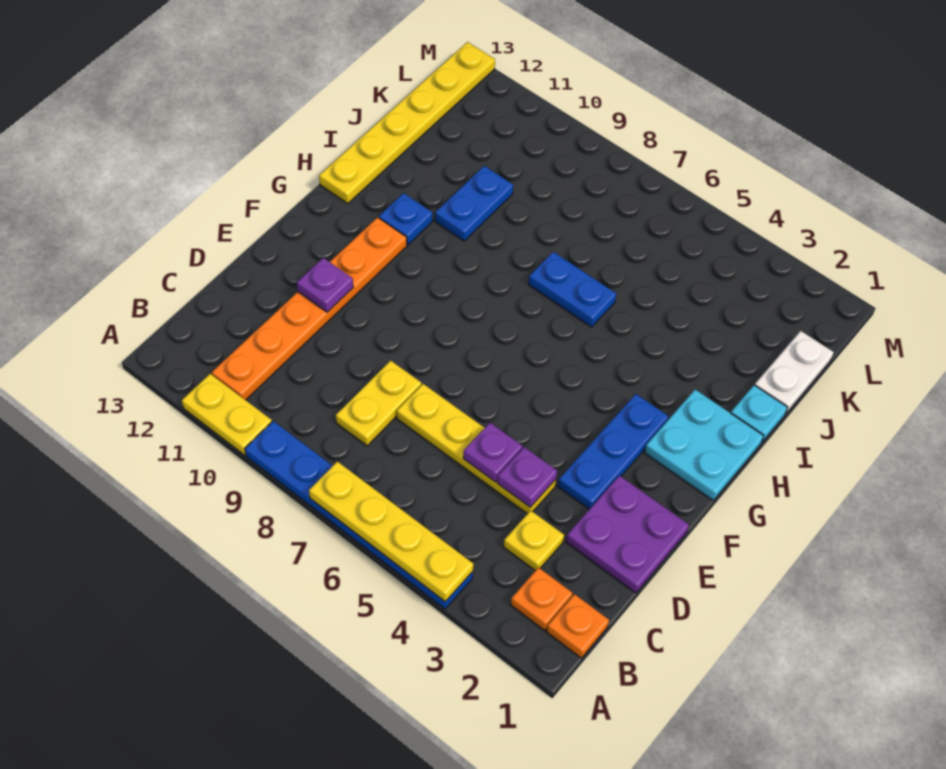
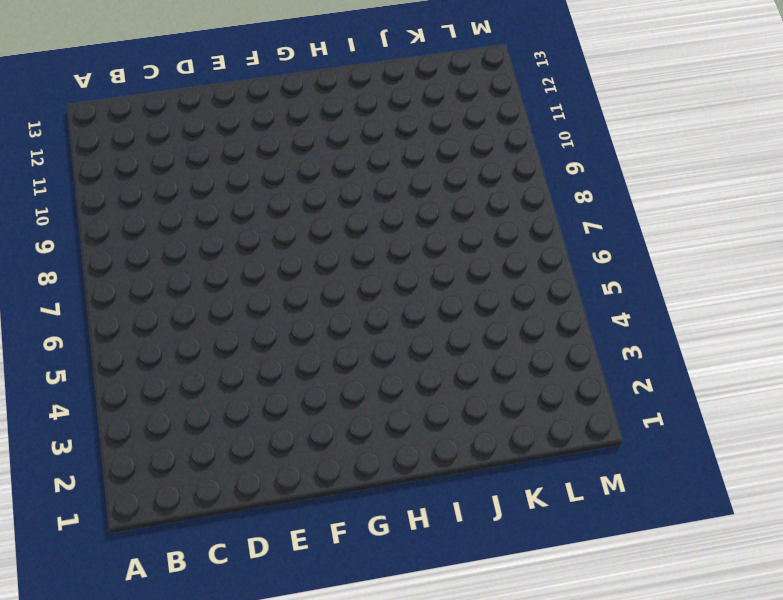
none -> blue 1x6 plate [245,421,473,609]
none -> yellow 1x2 plate [182,374,272,455]
none -> orange 1x1 plate [547,594,609,658]

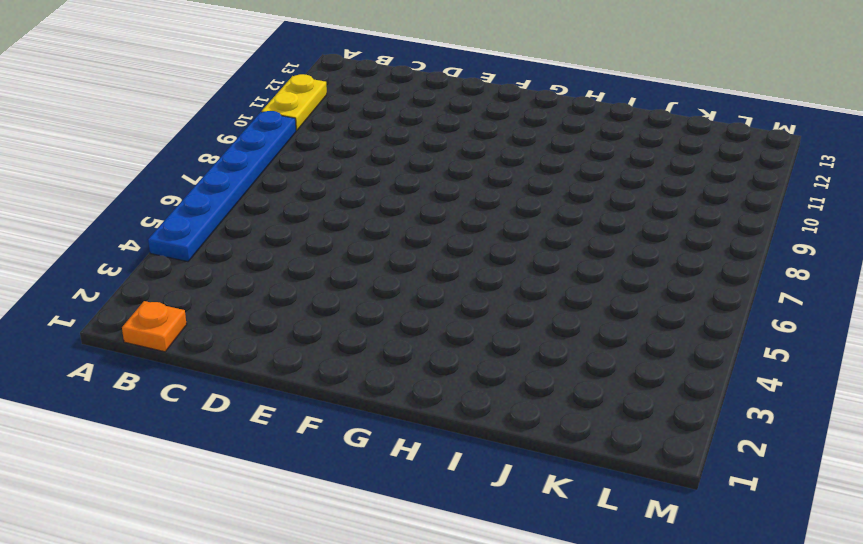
none -> orange 1x1 plate [511,568,573,631]
none -> orange 1x6 plate [212,217,407,400]
none -> yellow 1x1 plate [504,511,564,571]

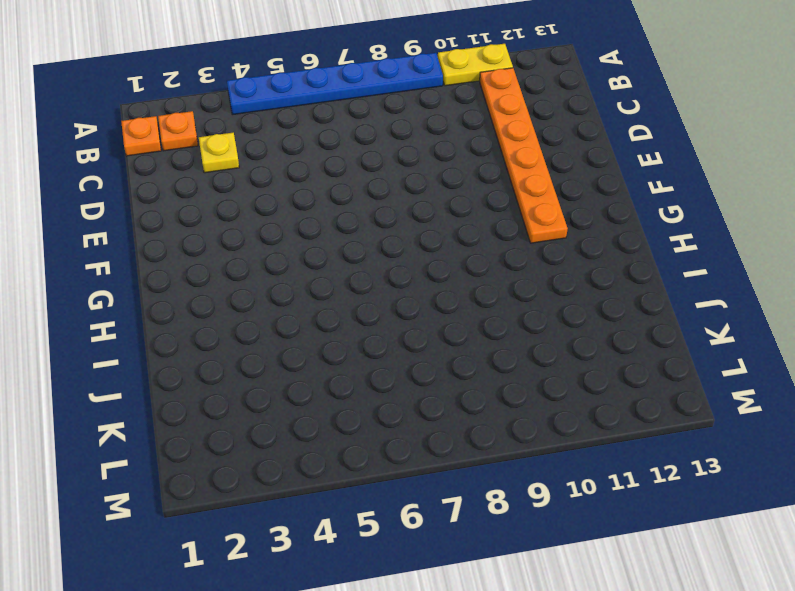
none -> yellow 1x2 plate [336,361,421,446]
none -> purple 2x2 plate [566,476,689,593]
none -> yellow 1x4 plate [397,384,556,514]

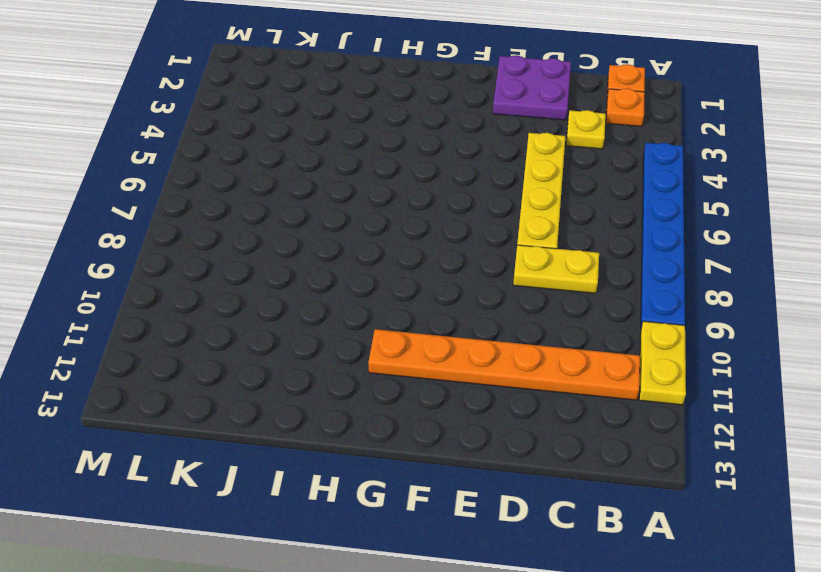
none -> blue 1x3 plate [558,394,669,509]
none -> cyan 2x2 plate [645,390,764,500]
none -> blue 1x1 plate [379,193,433,245]

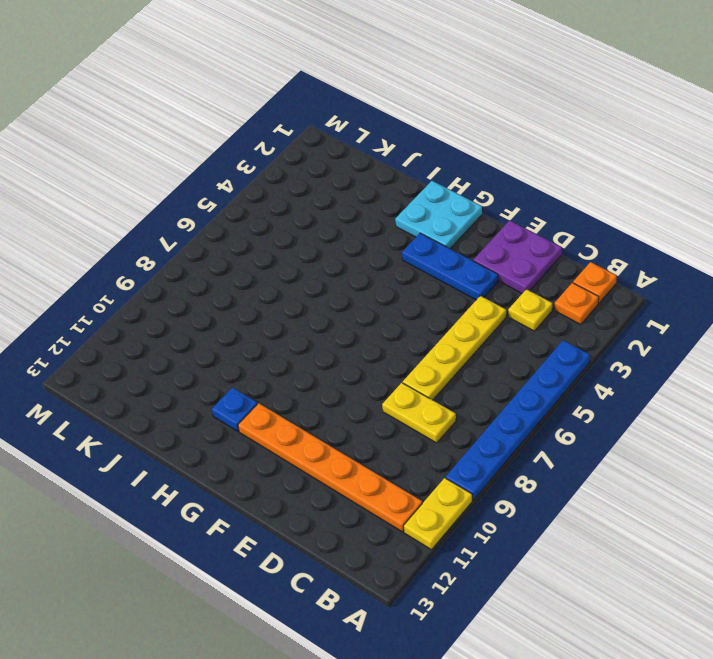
none -> yellow 1x6 plate [319,42,495,204]
none -> cyan 1x1 plate [731,385,787,442]
none -> blue 1x2 plate [529,252,616,327]

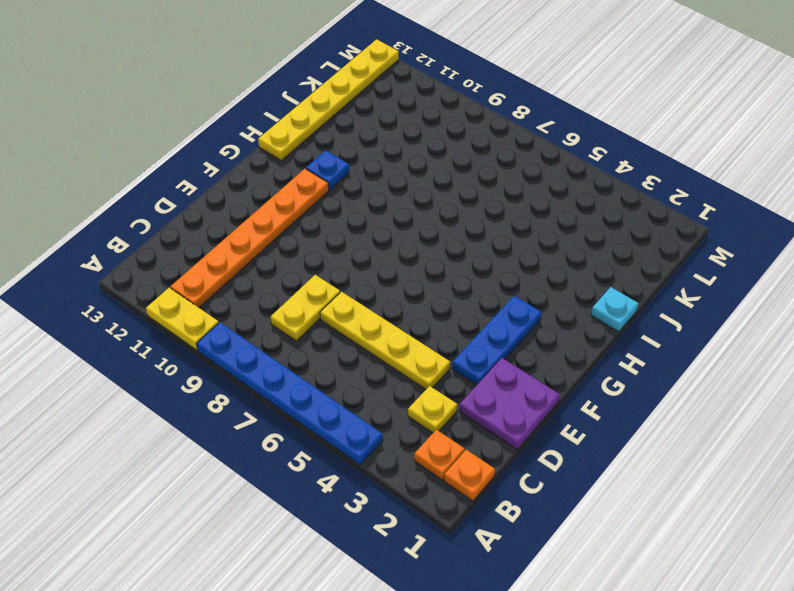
none -> cyan 2x2 plate [645,390,764,500]
none -> blue 1x2 plate [529,252,616,327]
none -> blue 1x2 plate [435,166,513,241]

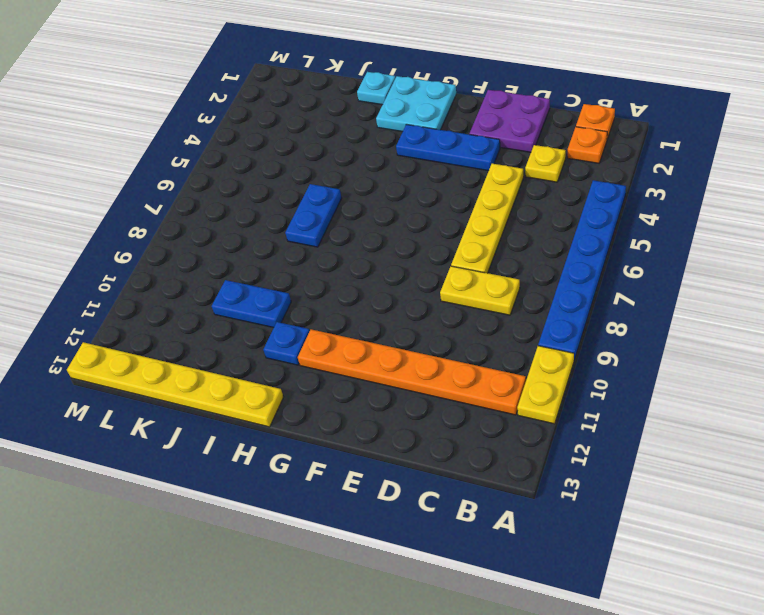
none -> white 1x2 plate [755,331,834,414]
none -> yellow 1x4 plate [309,461,473,601]
none -> purple 1x1 plate [497,447,557,507]

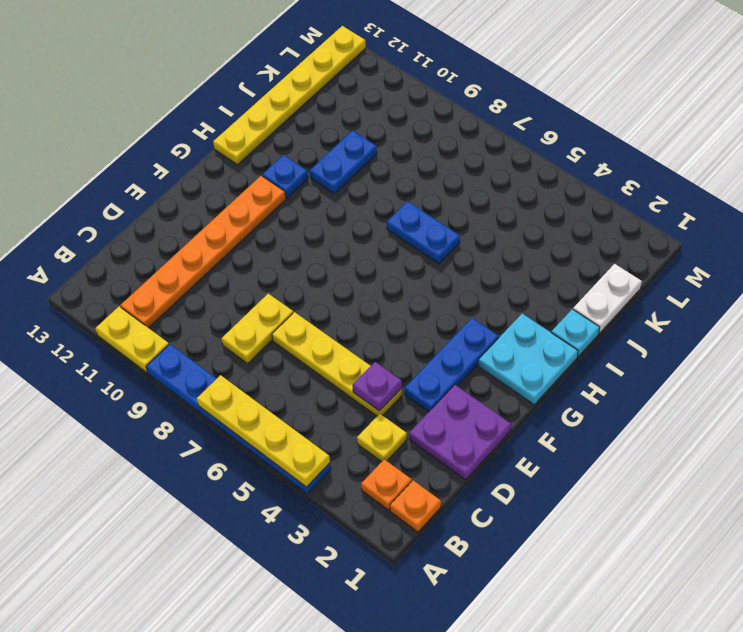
none -> purple 1x1 plate [463,423,522,482]
none -> purple 1x1 plate [297,258,353,312]

